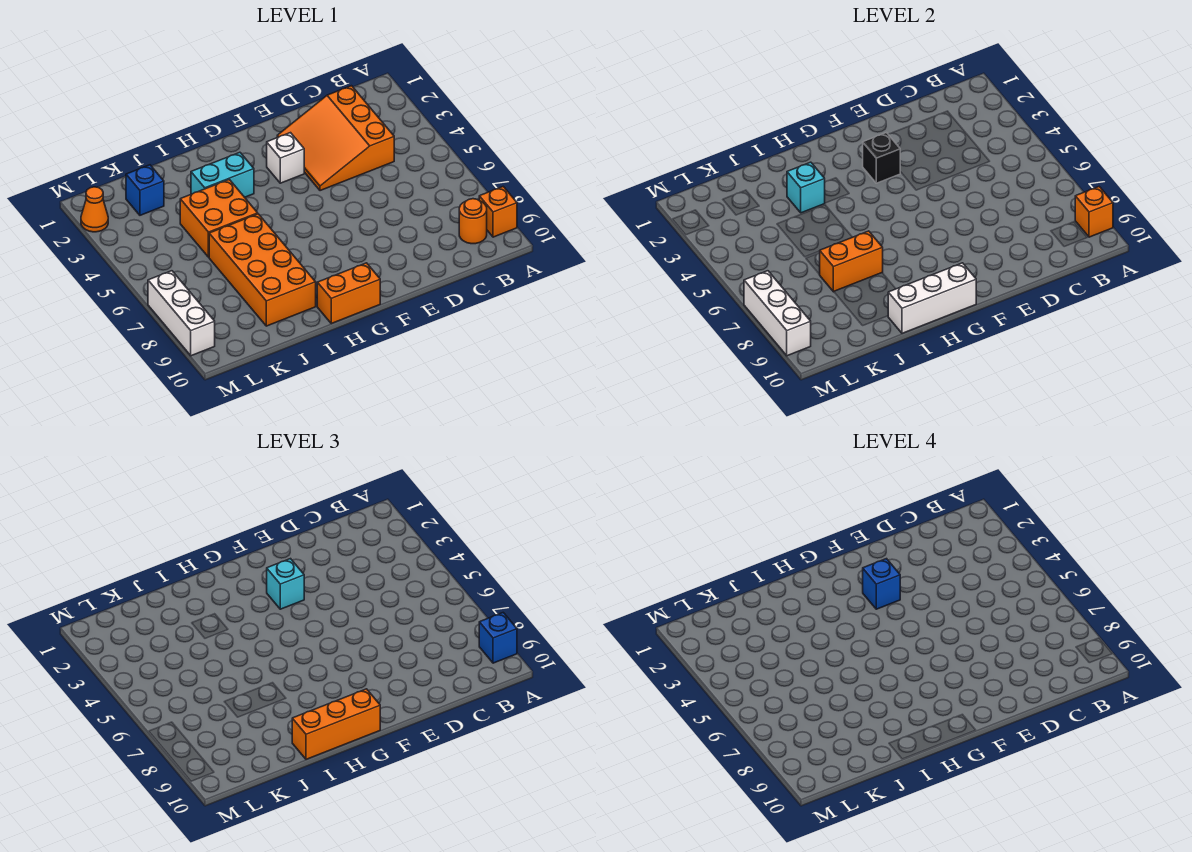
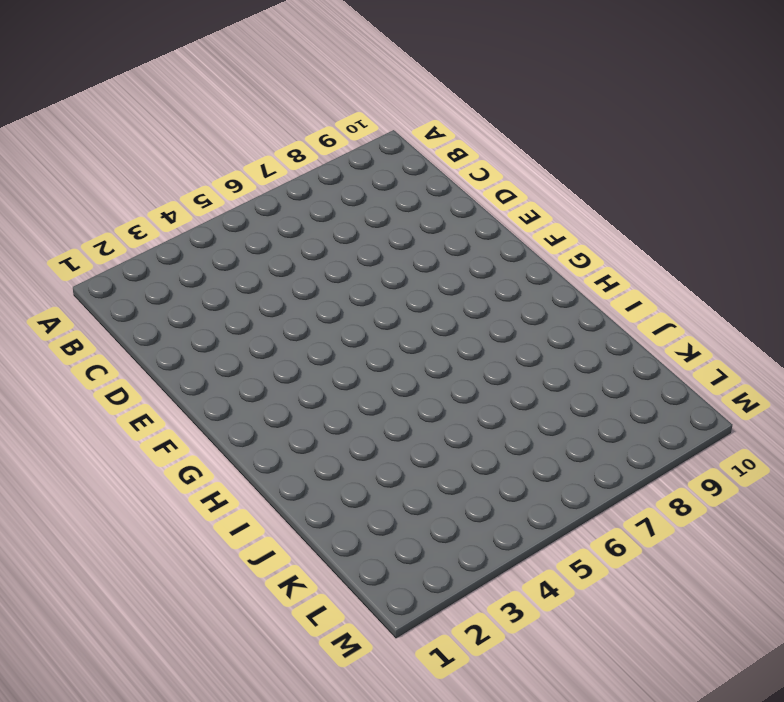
none -> orange 1x1 brick [479,187,517,237]
none -> orange 1x1 round brick [459,199,487,244]
none -> orange 3x3 slope [277,86,394,191]

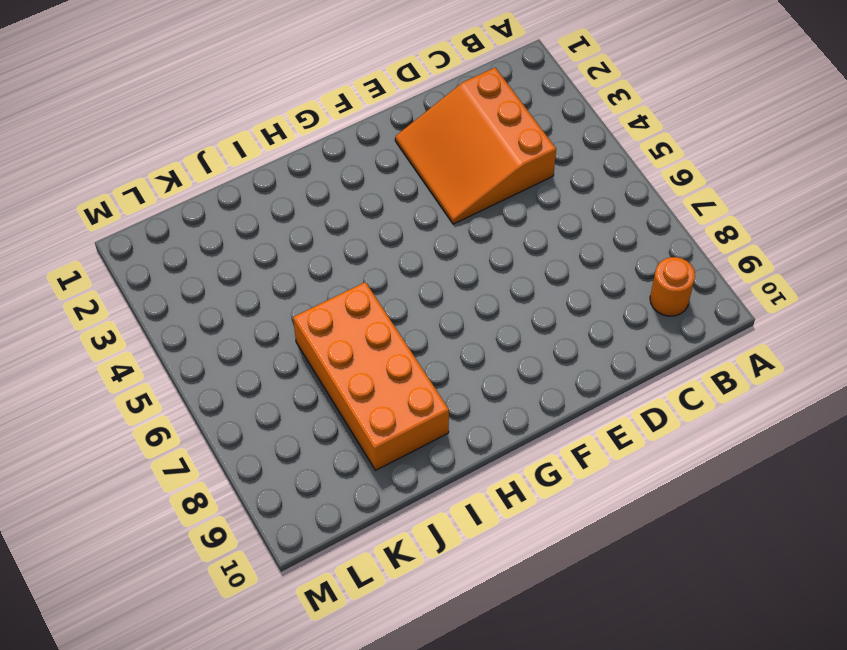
none -> orange 1x1 brick [479,187,517,237]
none -> white 1x1 brick [267,133,304,183]
none -> orange 1x2 brick [317,263,380,324]

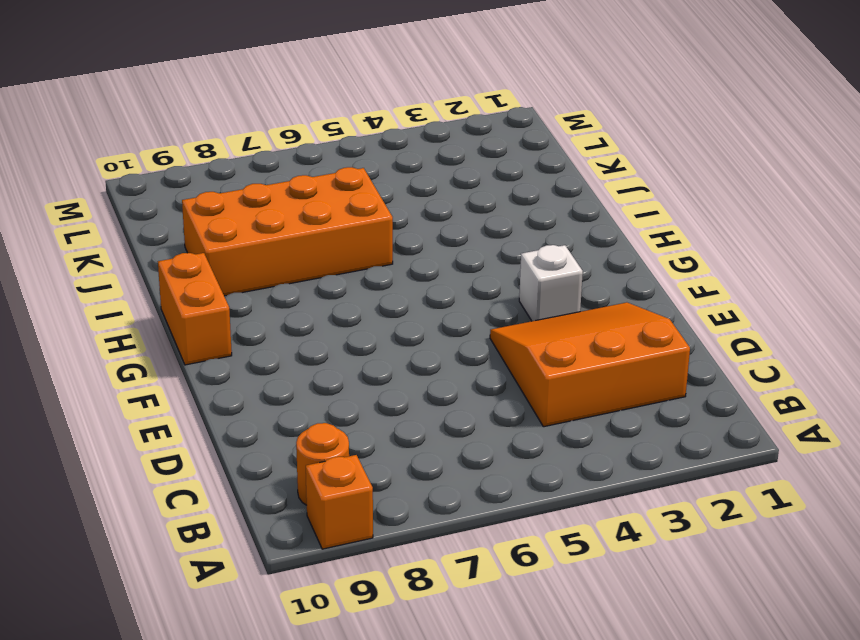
none -> cyan 1x2 brick [191,152,254,197]
none -> orange 2x2 brick [180,179,258,257]
none -> blue 1x1 brick [126,165,164,215]

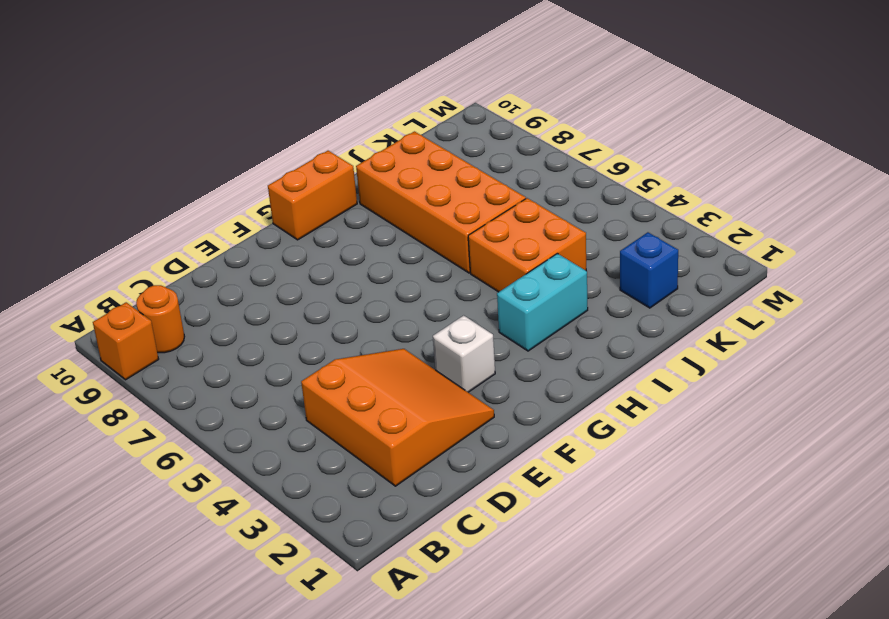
none -> orange 1x1 cone [81,187,108,232]
none -> white 1x3 brick [148,271,215,356]
none -> orange 1x1 brick [1075,187,1113,237]

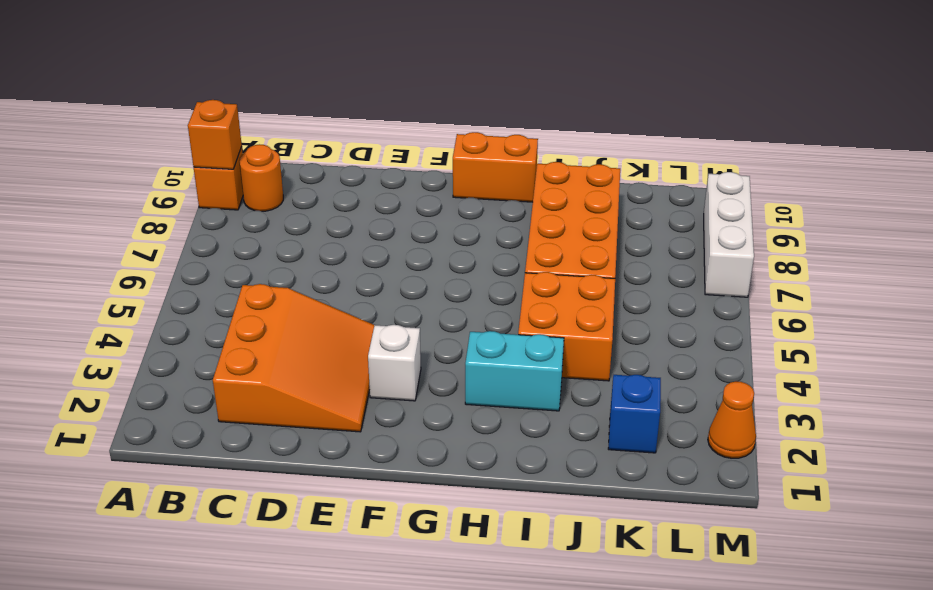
none -> black 1x1 brick [863,133,900,183]
none -> white 1x3 brick [888,263,976,333]
none -> cyan 1x1 brick [787,162,825,213]

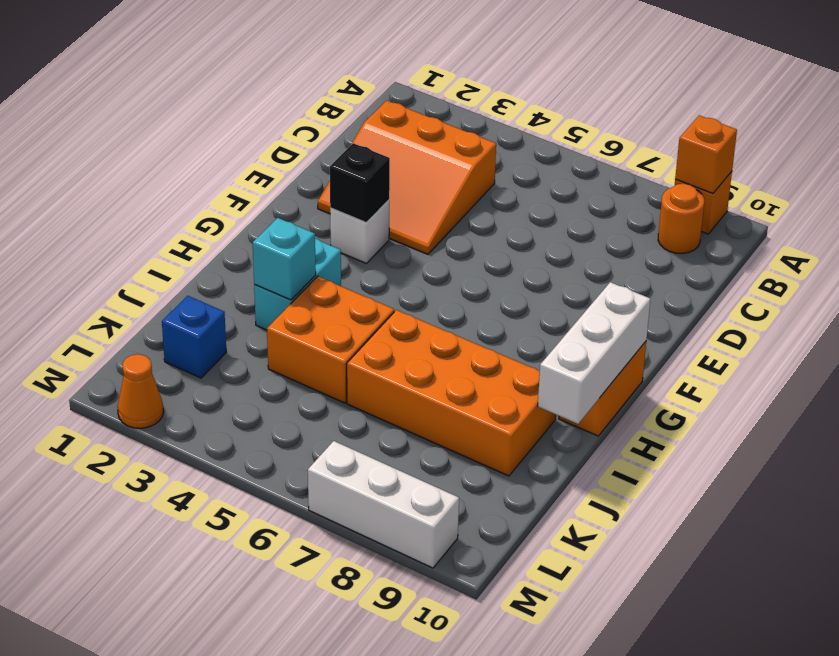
none -> orange 1x2 brick [819,231,883,292]
none -> white 1x3 brick [744,271,811,356]
none -> blue 1x1 brick [479,613,517,663]

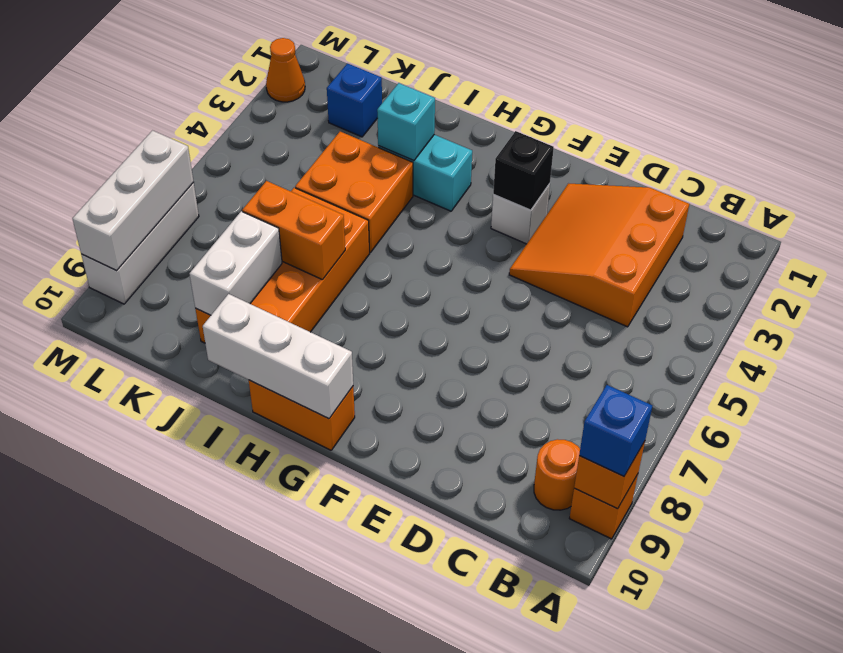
white 1x2 brick [190,211,282,315] -> none
none -> cyan 1x1 brick [267,559,304,609]
none -> orange 1x3 brick [292,689,380,759]
none -> blue 1x1 brick [863,559,900,609]

